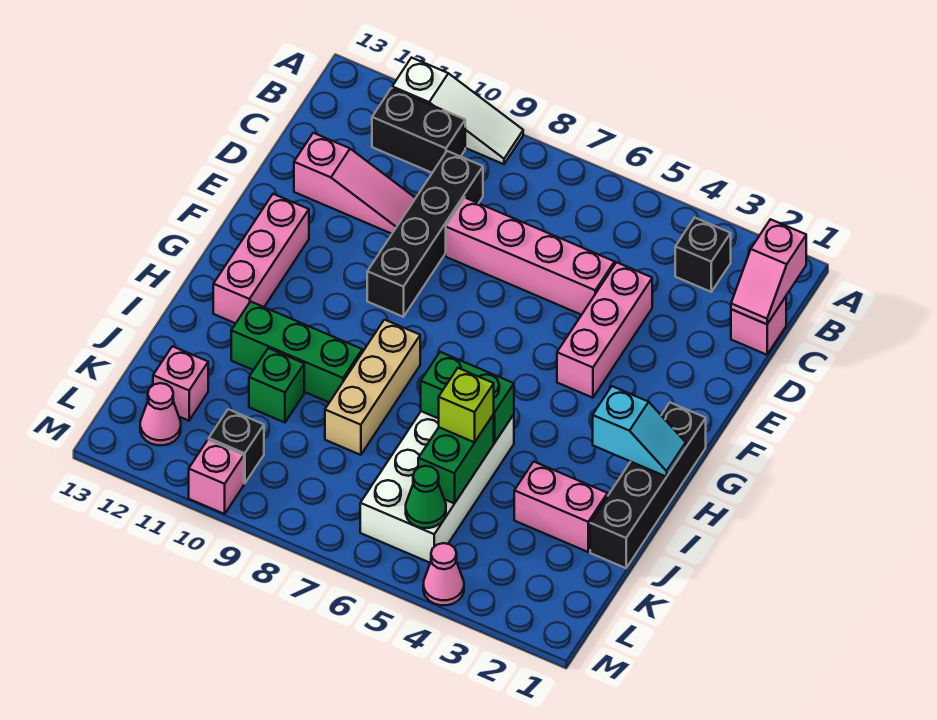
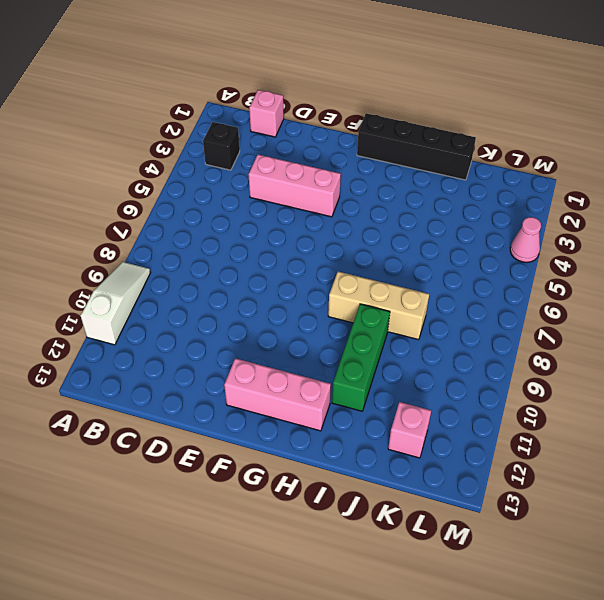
none -> black 1x2 brick [372,88,465,173]
none -> black 1x4 brick [367,151,483,317]
none -> pink 1x4 brick [446,198,615,315]

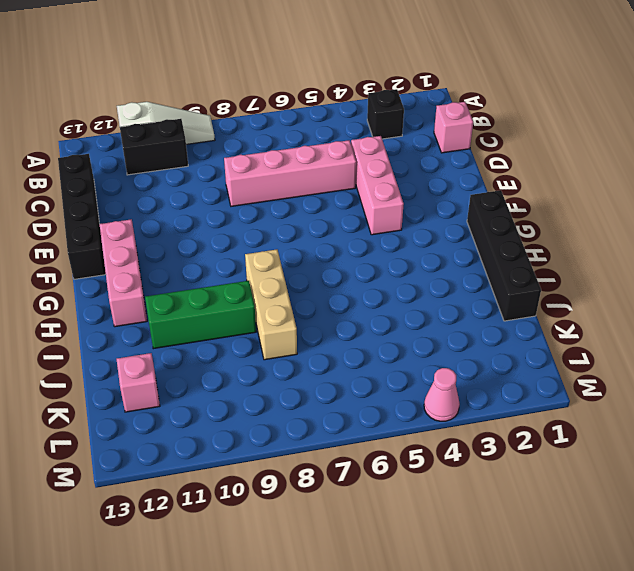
black 1x4 brick [58,154,106,279] -> black 1x4 brick moved to [367,151,483,317]
none -> pink 1x3 slope [294,133,415,234]
none -> white 2x4 brick [360,411,514,563]
none -> pink 1x2 brick [514,462,608,552]

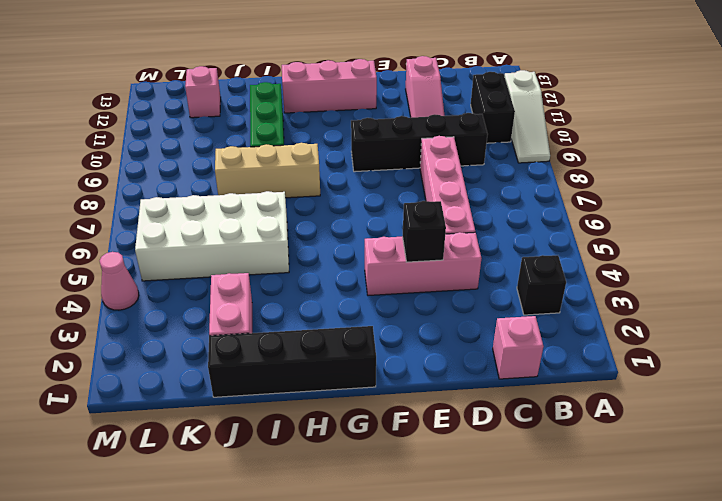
black 1x1 brick [403,201,446,262] -> black 1x1 brick moved to [209,409,264,484]
none -> green 1x1 brick [249,348,304,423]
none -> pink 1x1 cone [140,383,181,445]
none -> pink 1x1 brick [189,440,244,514]

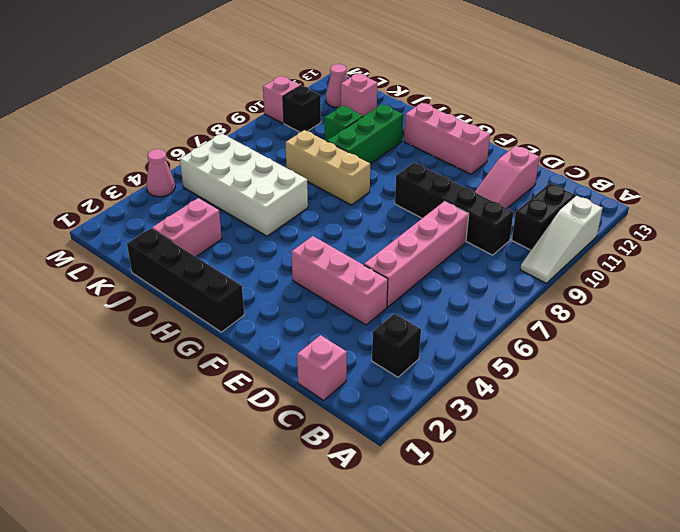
none -> pink 1x2 slope [731,219,806,324]
none -> cyan 1x2 slope [593,386,686,477]
none -> green 1x2 brick [421,352,514,442]

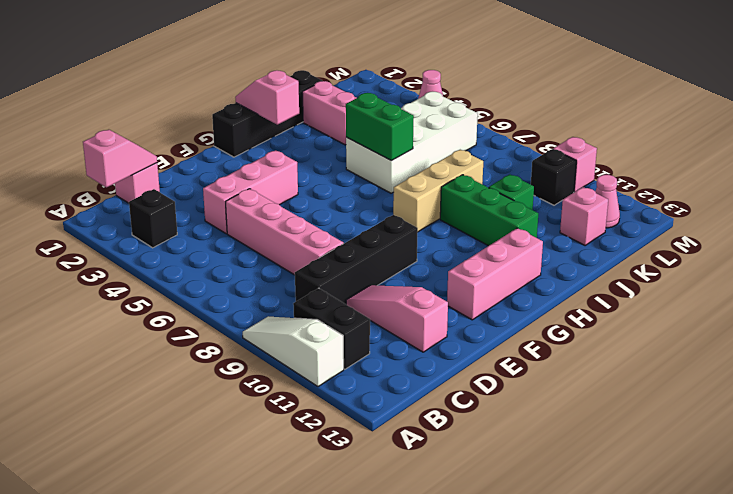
pink 1x2 slope [235,71,299,125] -> cyan 1x2 slope [593,386,686,477]
none -> green 1x2 brick [418,414,494,503]
none -> green 1x1 cone [406,466,446,528]
none -> lime 1x1 brick [439,368,494,442]

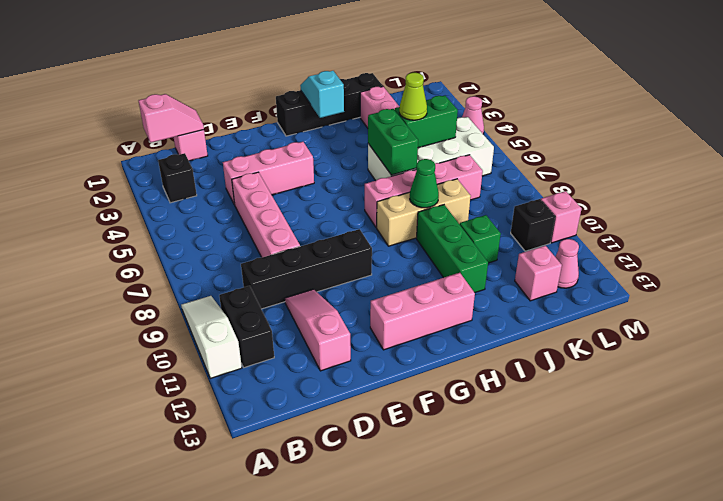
pink 1x4 brick [365,155,483,228] -> none
green 1x1 cone [410,159,439,208] -> green 1x1 cone moved to [406,466,446,528]
lime 1x1 cone [399,73,427,120] -> lime 1x1 brick [439,368,494,442]

